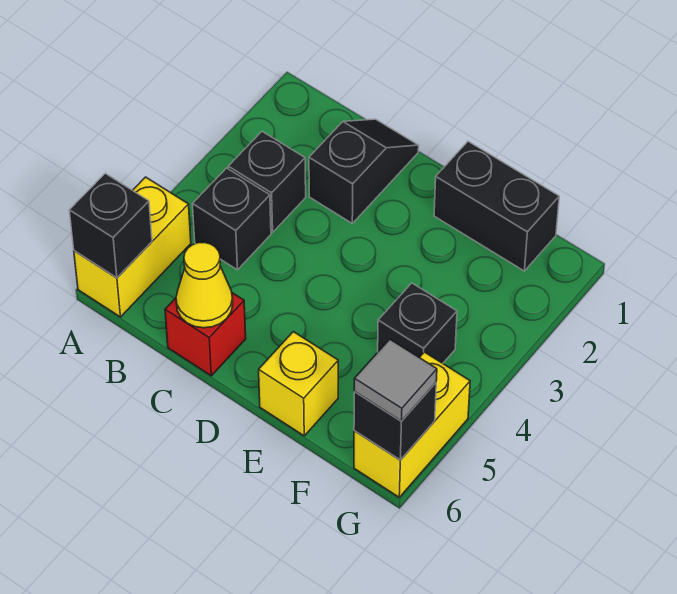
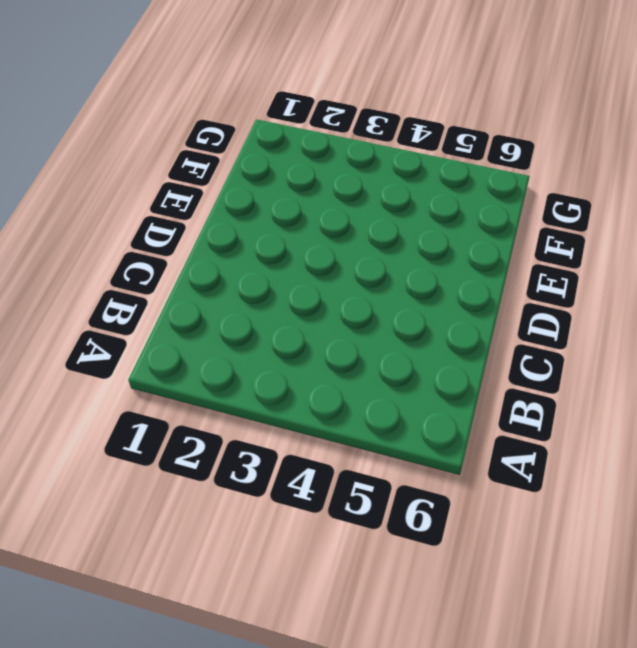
none -> yellow 1x2 brick [74,177,191,317]
none -> black 1x1 brick [228,132,306,232]
none -> black 1x1 brick [193,168,271,270]

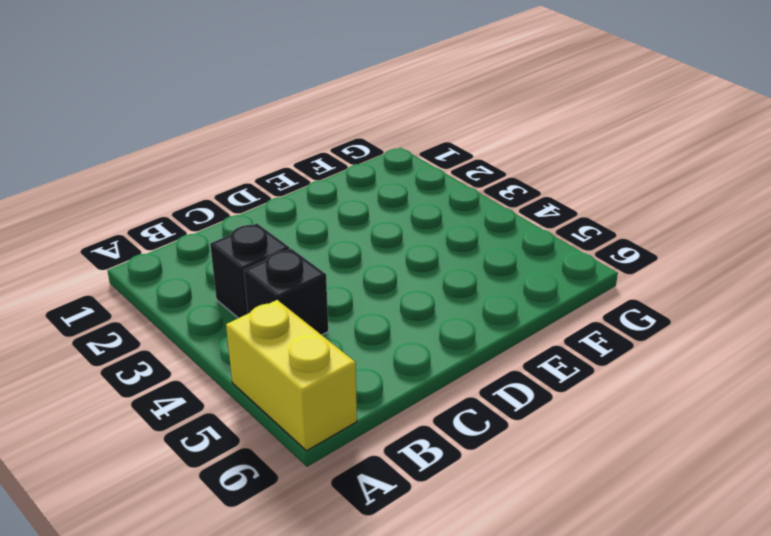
none -> black 1x2 slope [309,119,419,223]
none -> red 1x1 brick [165,293,246,376]
none -> black 1x2 brick [434,142,559,271]

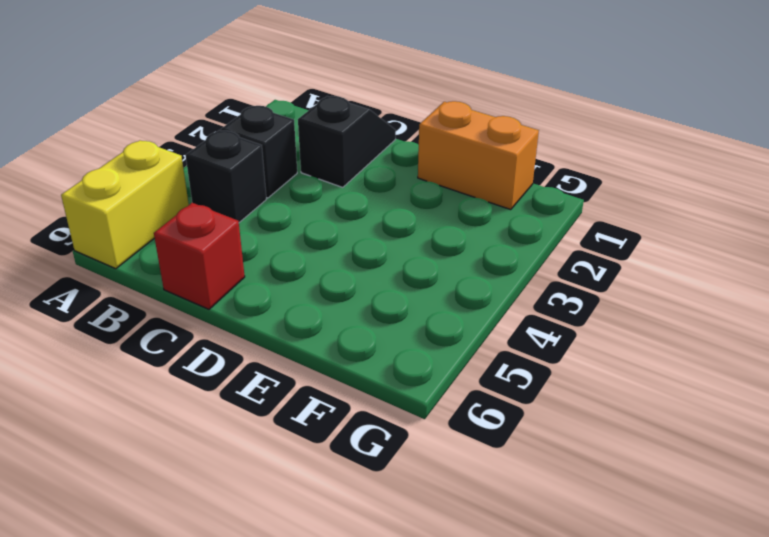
orange 1x2 brick [418,101,539,210] -> black 1x2 brick [434,142,559,271]
none -> yellow 1x1 brick [259,332,338,436]
none -> black 1x1 brick [378,283,457,363]
none -> yellow 1x2 brick [354,352,470,497]

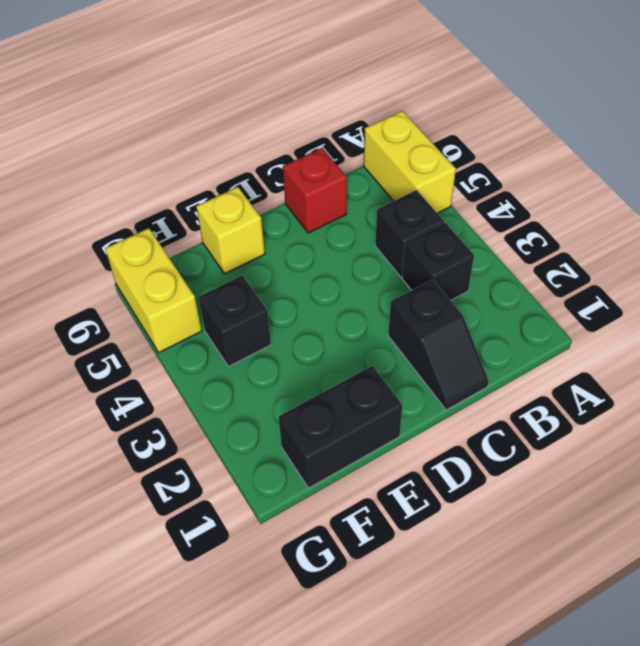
none -> black 1x1 brick [69,173,152,278]
none -> yellow 1x1 cone [176,242,233,328]
none -> black 1x1 brick [354,383,436,460]

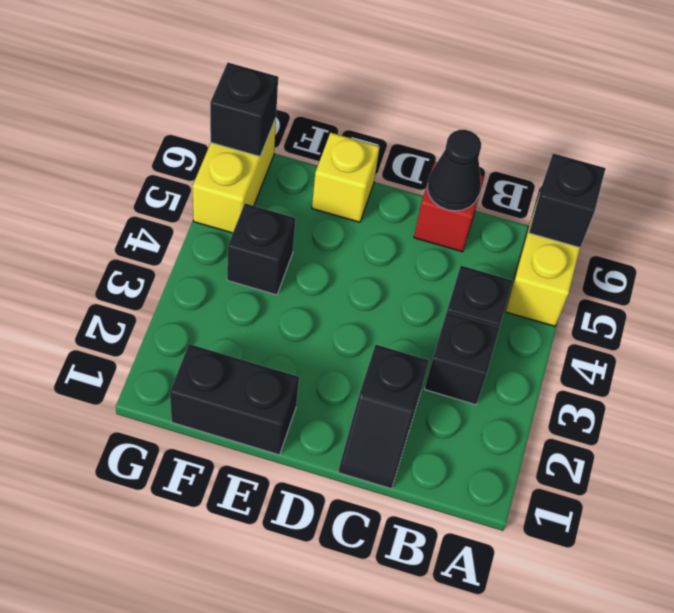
black 1x1 cone [427,130,481,211] -> yellow 1x1 cone [176,242,233,328]
none -> grey 1x1 tile [354,339,437,421]

